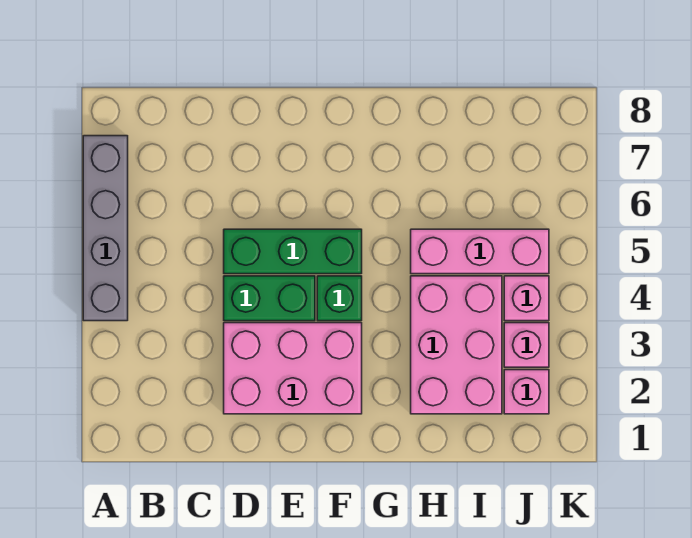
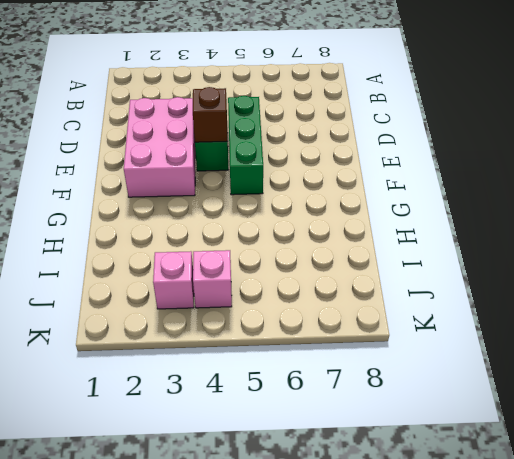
brown 1x1 brick [193,87,228,142] -> none
none -> grey 1x4 brick [83,136,128,321]
none -> green 1x1 brick [317,276,362,321]

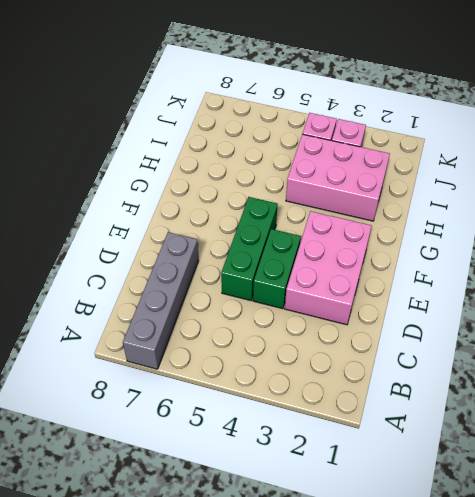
grey 1x4 brick [123,232,199,369] -> grey 1x4 brick turned to [83,136,128,321]
none -> green 1x1 brick [317,276,362,321]
none -> pink 1x3 brick [411,229,549,274]

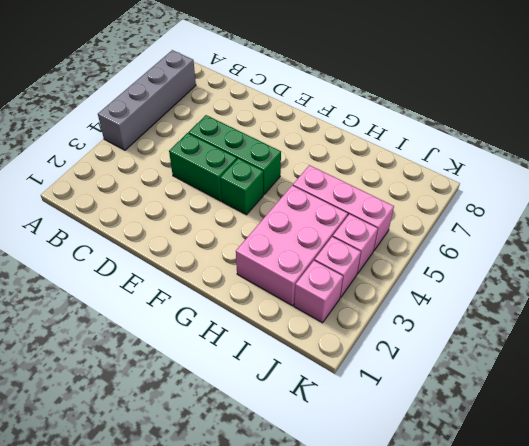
none -> pink 2x3 brick [224,323,362,414]

